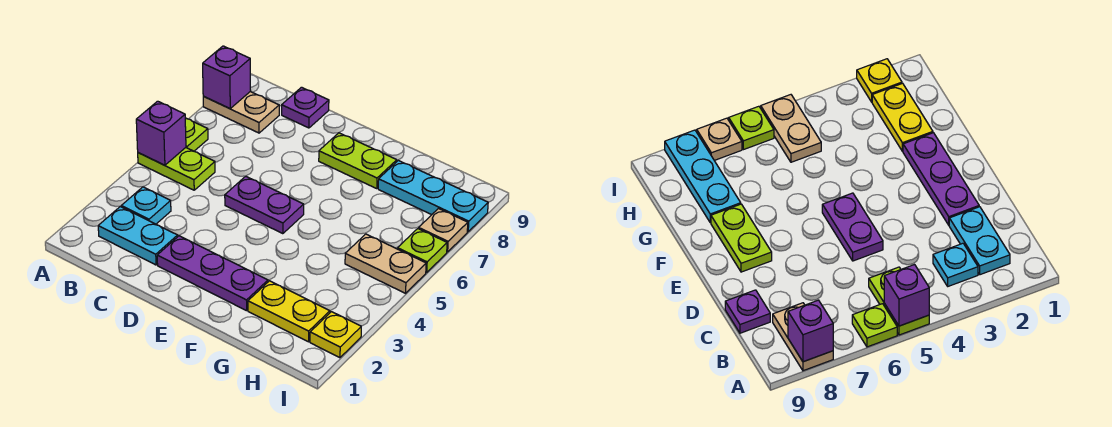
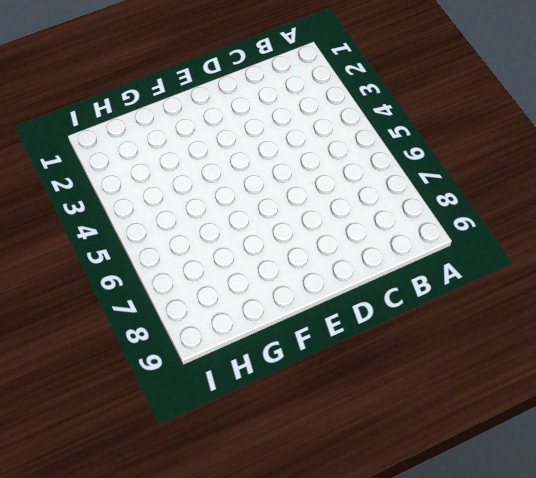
none -> lime 1x2 plate [138,148,215,190]
none -> lime 1x1 plate [185,118,208,151]
none -> tan 1x2 plate [203,92,279,133]

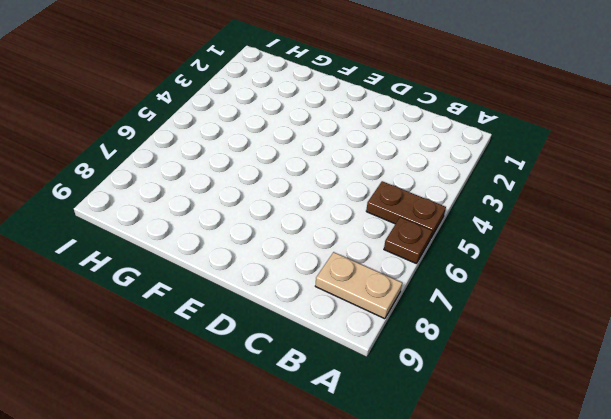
brown 1x2 plate [366,181,446,237] -> lime 1x2 plate [138,148,215,190]
brown 1x1 plate [384,217,432,264] -> lime 1x1 plate [185,118,208,151]
none -> cyan 1x2 plate [98,207,178,265]
none -> cyan 1x1 plate [121,187,171,224]
none -> purple 1x1 plate [282,87,329,128]

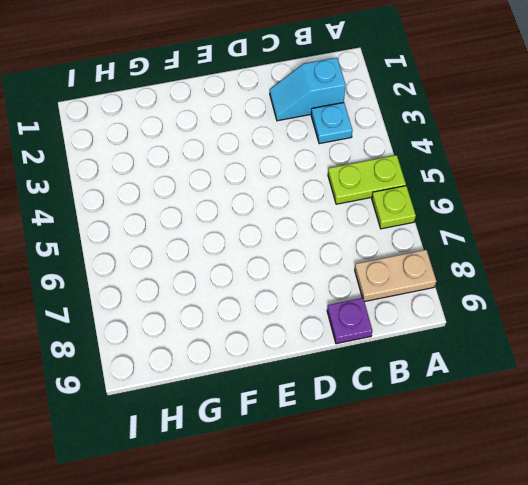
cyan 1x2 slope [270,58,346,121] -> cyan 1x2 plate [98,207,178,265]
none -> purple 1x3 plate [157,236,268,311]
none -> purple 1x2 plate [225,176,304,234]
none -> lime 1x2 plate [319,133,397,188]

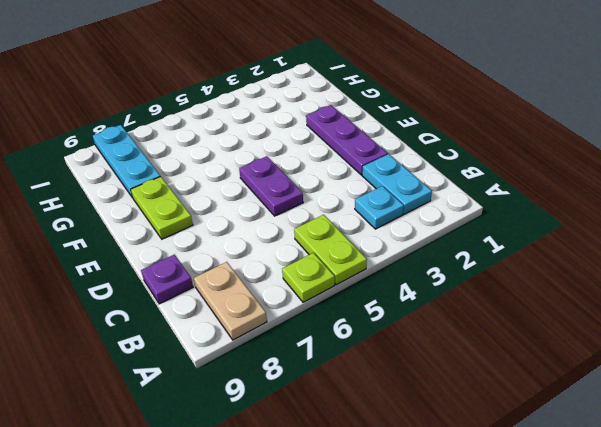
none -> yellow 1x2 plate [248,281,330,342]
none -> tan 1x2 plate [345,234,426,293]
none -> yellow 1x1 plate [310,312,361,358]

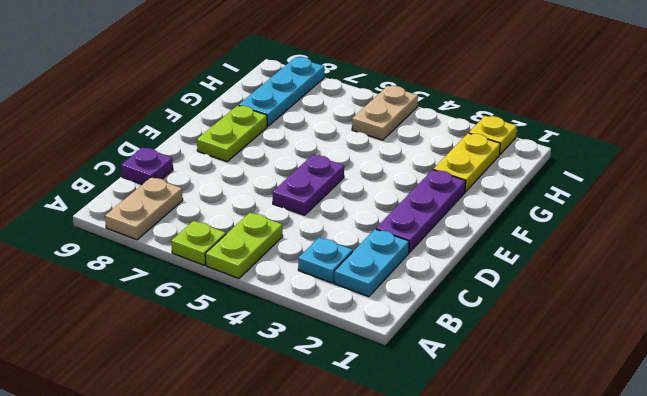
none -> lime 1x1 plate [398,229,447,272]
none -> tan 1x1 plate [419,209,468,252]
none -> purple 1x1 brick [136,101,186,165]

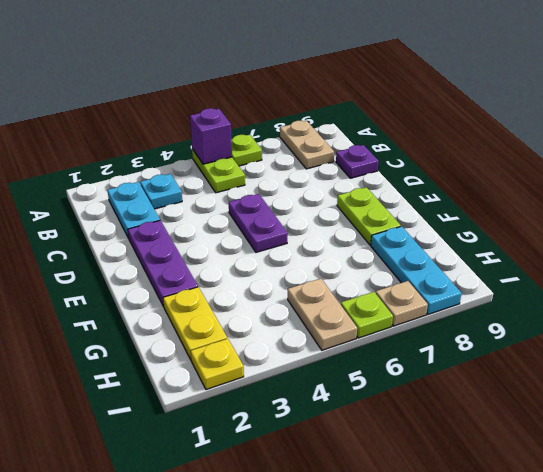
none -> purple 1x1 brick [203,46,251,109]

